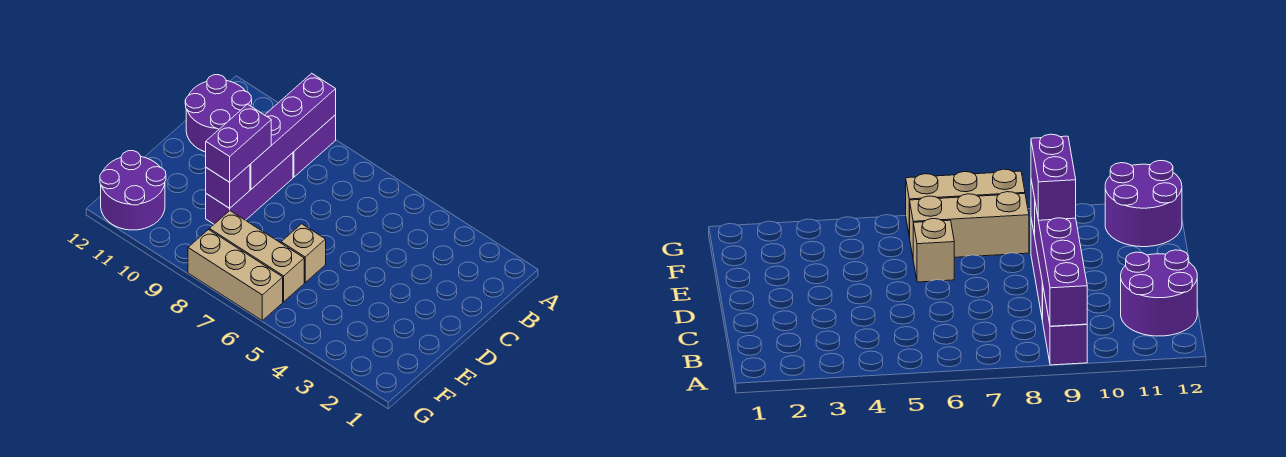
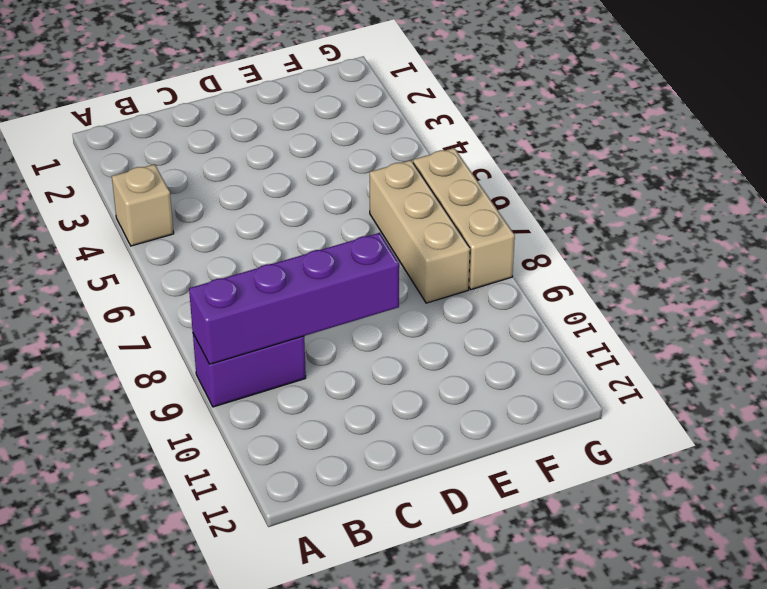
tan 1x1 brick [112,164,174,246] -> tan 1x1 brick moved to [281,224,326,283]
none -> purple 2x2 round brick [185,75,252,152]
none -> purple 1x3 brick [206,153,293,224]

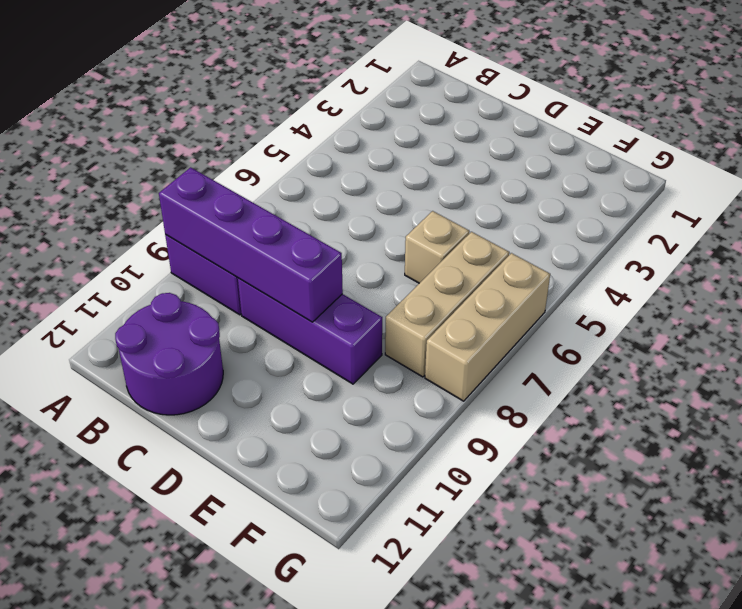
none -> purple 2x2 round brick [100,151,166,230]
none -> purple 1x1 brick [206,165,250,208]

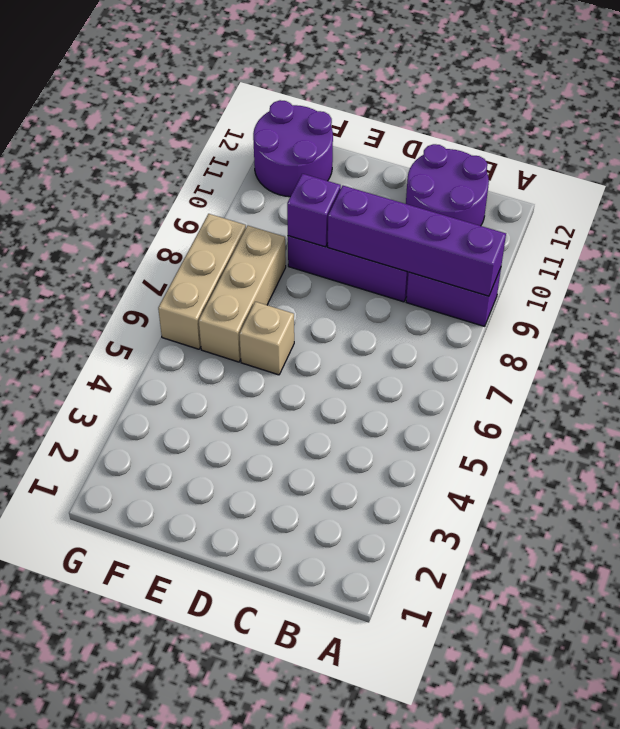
none -> purple 1x2 brick [206,104,271,182]

